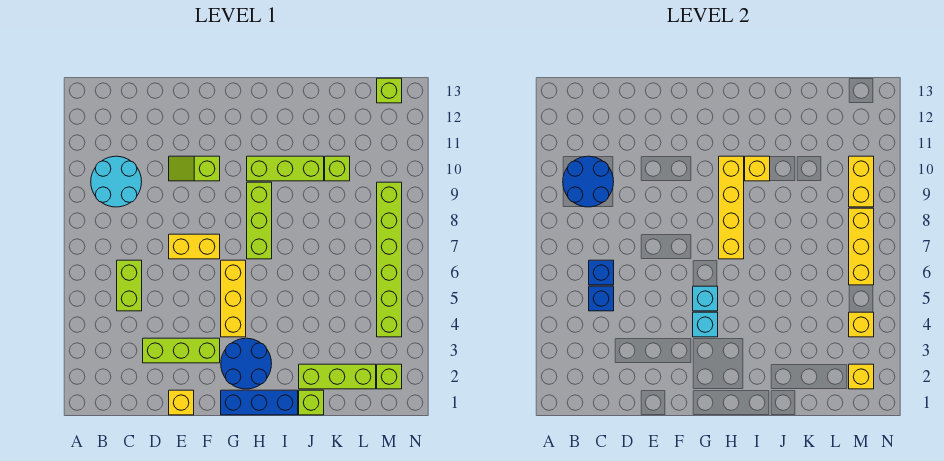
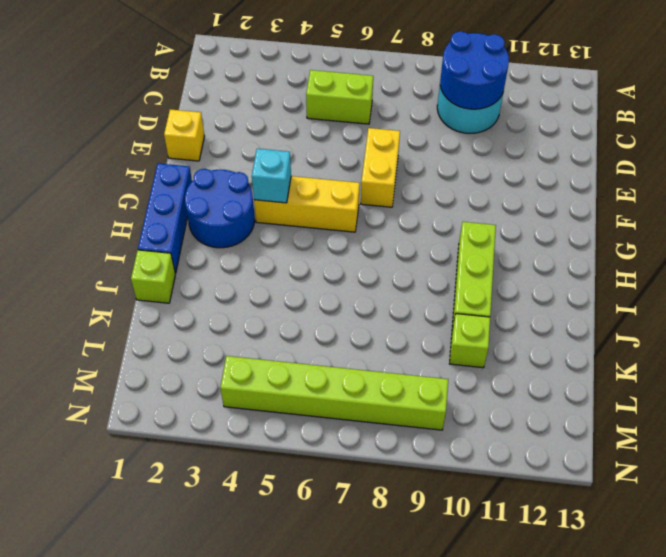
none -> lime 1x3 brick [143,338,220,363]
none -> lime 1x2 slope [169,156,220,181]
none -> lime 1x3 brick [247,182,272,259]

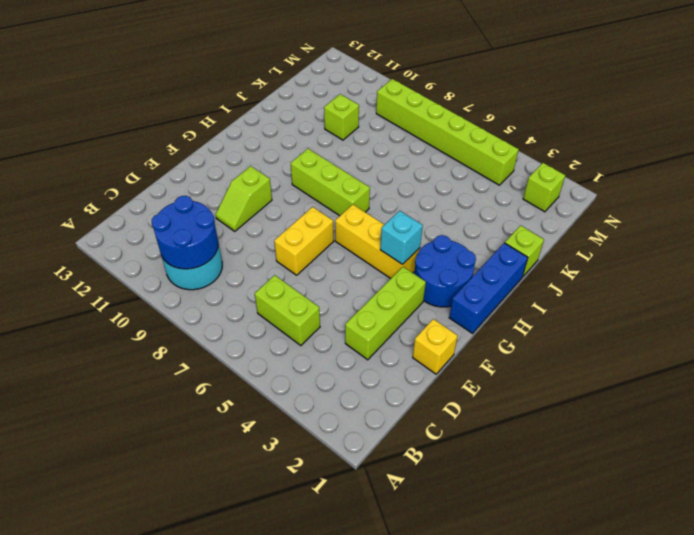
none -> lime 1x3 brick [247,156,324,181]
none -> lime 1x3 brick [299,364,376,389]
none -> lime 1x1 brick [377,78,402,103]

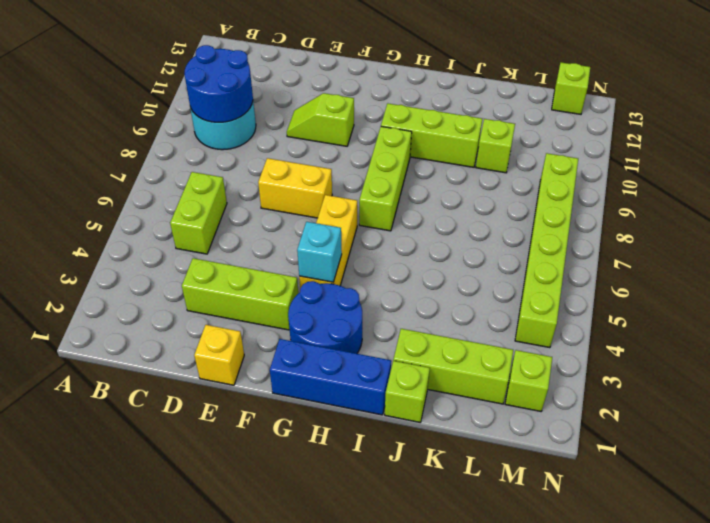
none -> blue 1x1 brick [589,286,614,311]
none -> blue 1x1 brick [589,260,614,285]
none -> cyan 1x1 brick [693,286,718,311]

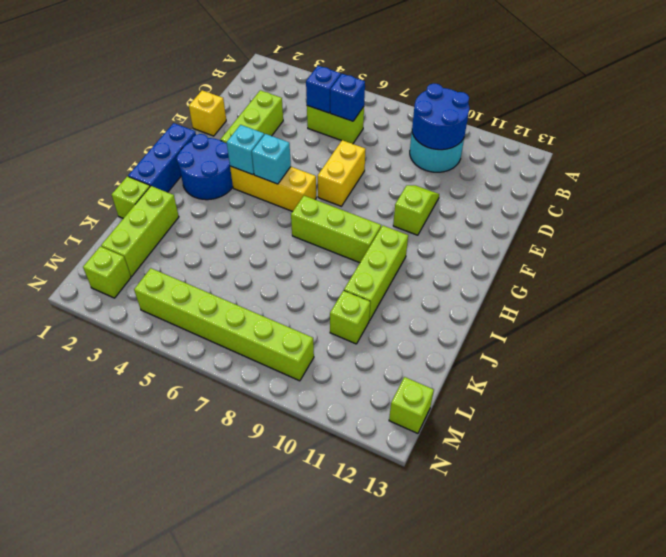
none -> yellow 1x4 brick [719,156,744,259]
none -> yellow 1x1 brick [745,156,770,181]
none -> yellow 1x1 brick [849,364,874,389]

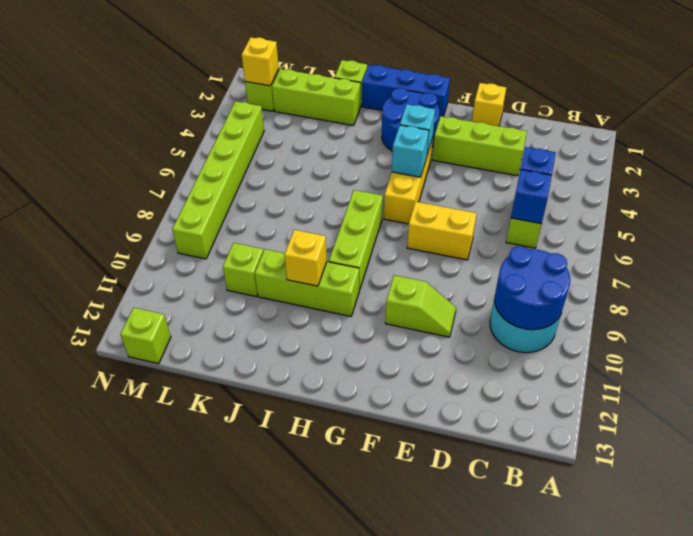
none -> yellow 1x4 brick [719,156,744,259]
none -> yellow 1x1 brick [849,312,874,337]
none -> yellow 1x3 brick [849,208,874,285]

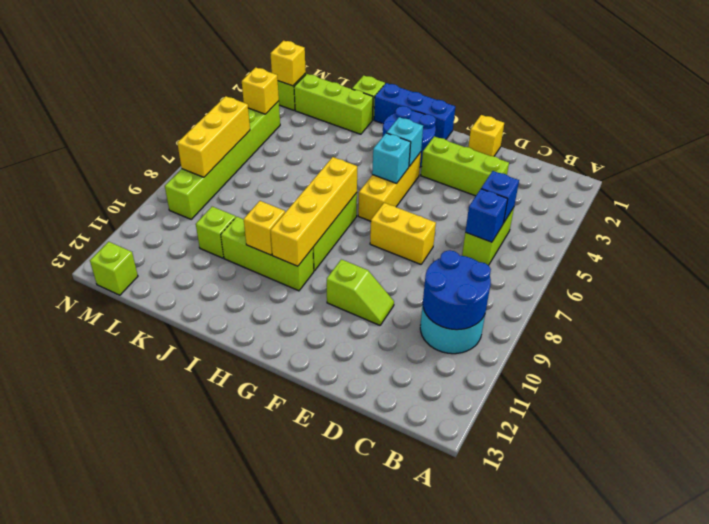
none -> yellow 1x2 brick [849,156,874,207]

